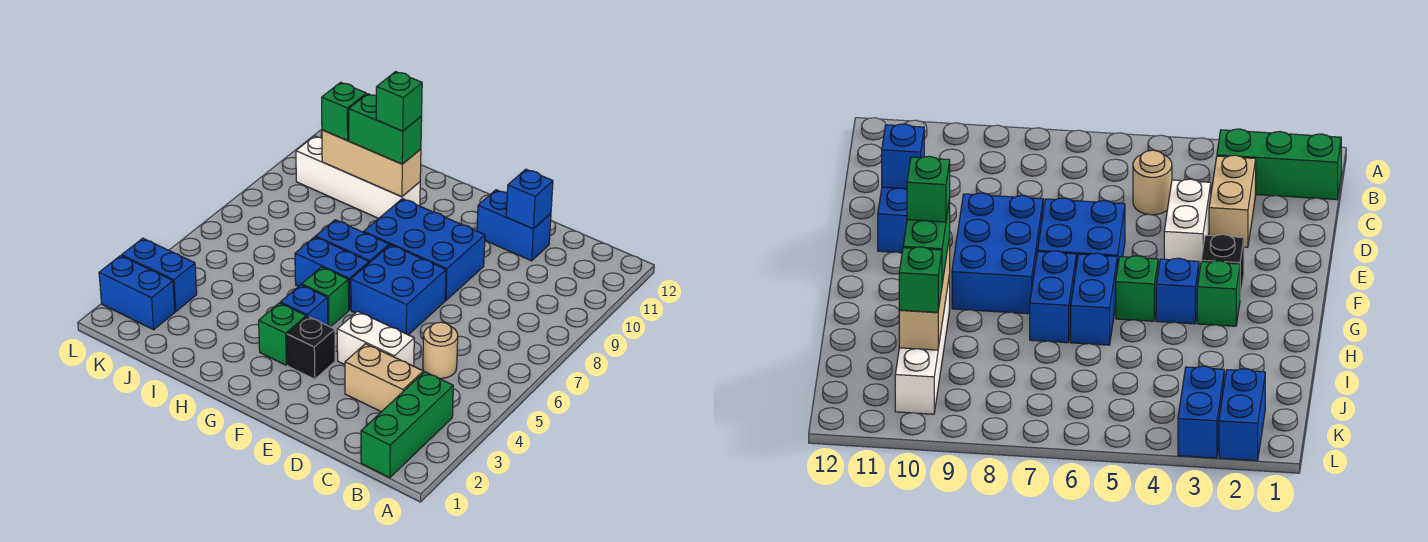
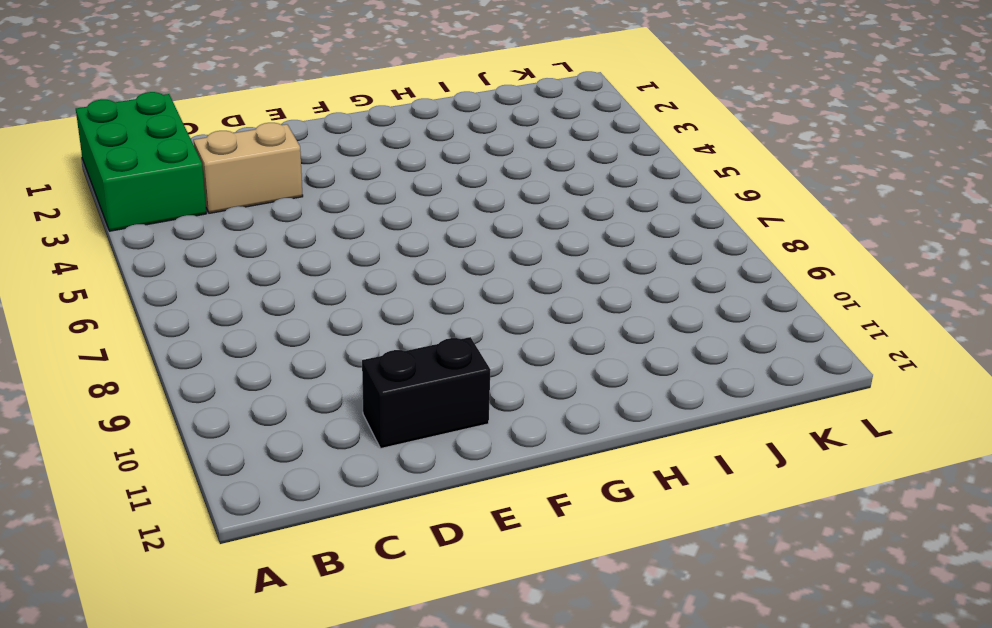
green 2x3 brick [76,92,207,231] -> green 1x3 brick [361,372,453,478]
black 1x2 brick [362,337,490,448] -> blue 1x2 brick [477,190,551,261]
none -> tan 1x1 round brick [423,322,458,379]
none -> white 1x2 brick [337,311,414,366]
none -> blue 2x2 brick [351,245,446,335]

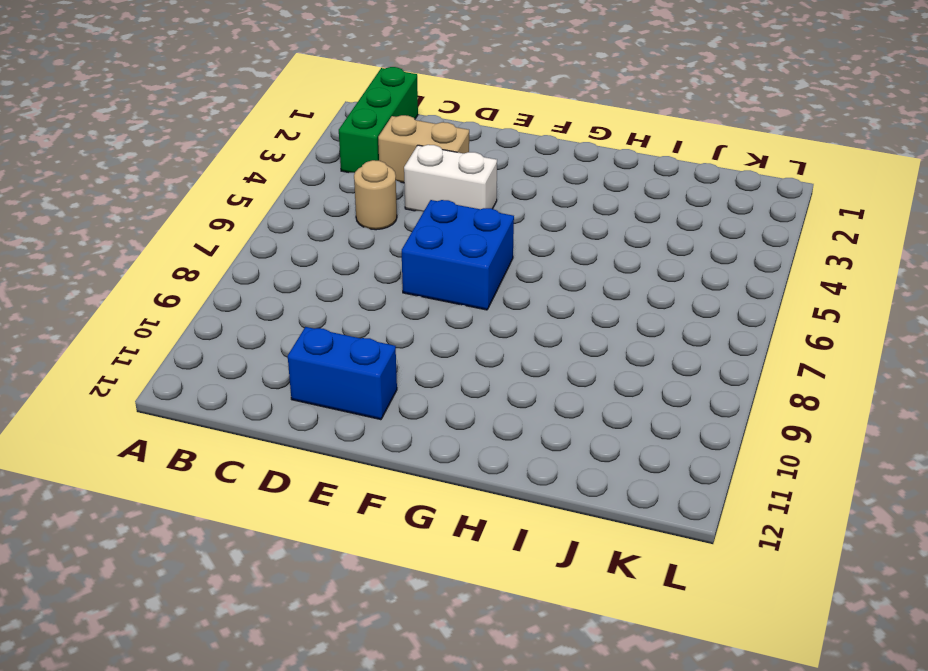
none -> blue 2x3 brick [364,199,485,300]
none -> black 1x1 brick [287,316,335,379]
none -> green 1x1 brick [259,303,306,365]

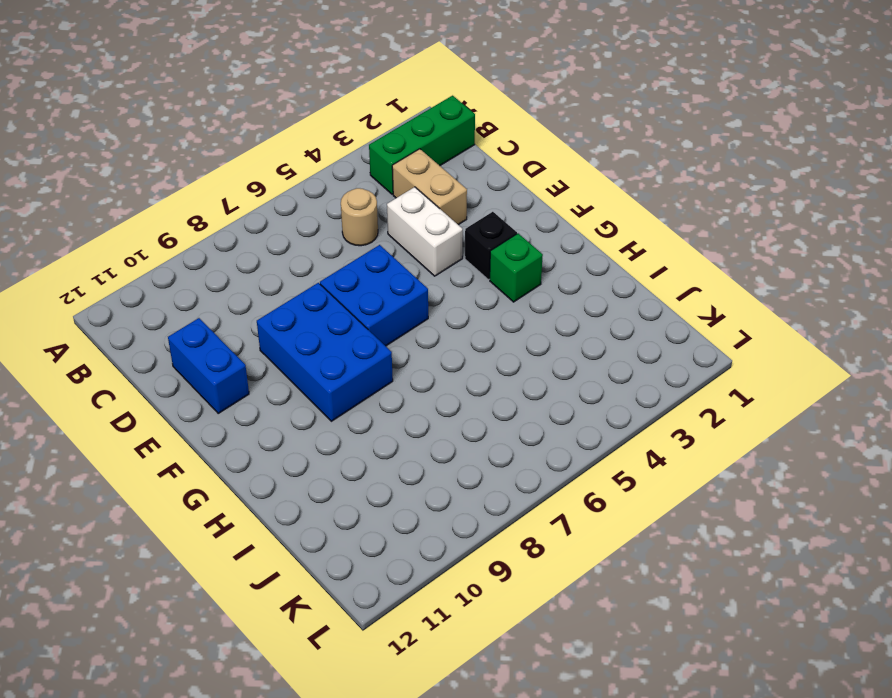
none -> blue 1x1 brick [280,285,328,325]
none -> green 1x1 brick [302,267,349,327]
none -> blue 1x2 brick [295,237,369,310]

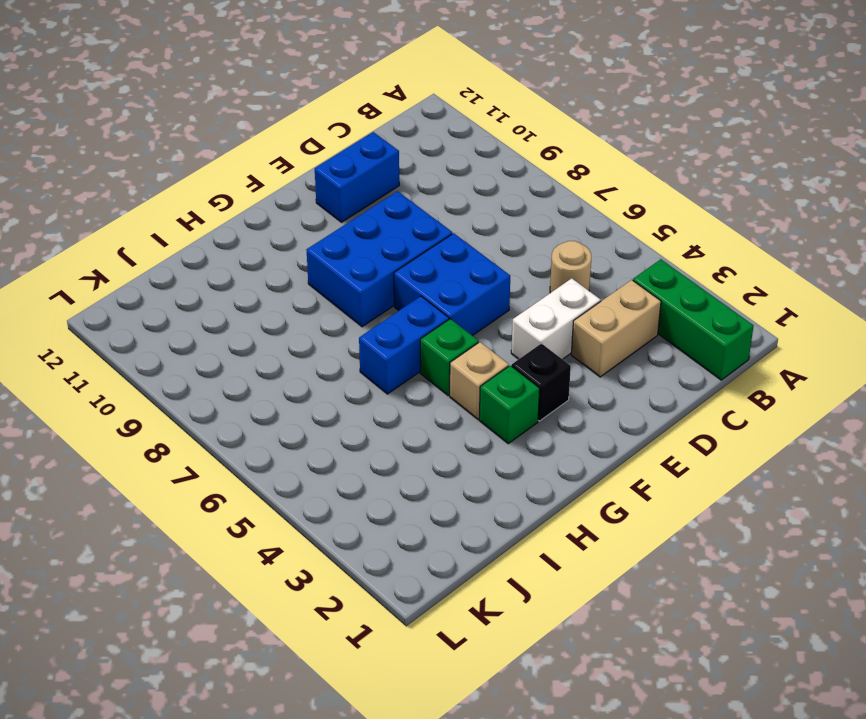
tan 1x1 brick [450,342,509,419] -> blue 1x1 brick [280,285,328,325]
none -> blue 1x2 brick [316,220,389,263]
none -> white 1x4 brick [296,136,420,218]
none -> blue 1x2 brick [99,256,175,330]

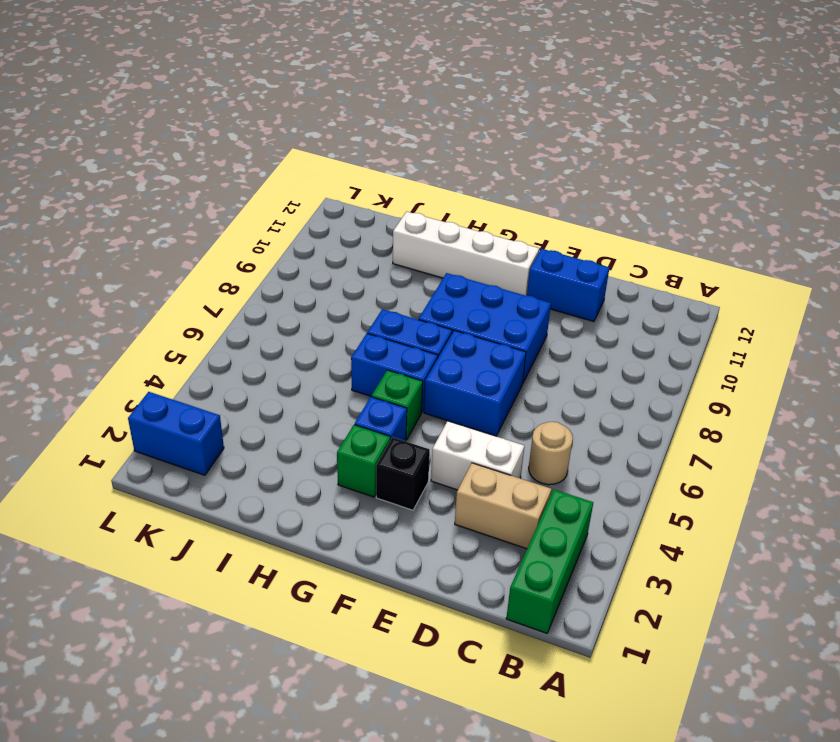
white 1x4 brick [393,211,539,296] -> white 1x4 brick moved to [296,136,420,218]
none -> blue 1x2 brick [122,238,197,312]
none -> blue 1x1 brick [506,169,553,229]
none -> tan 1x3 brick [322,130,421,197]

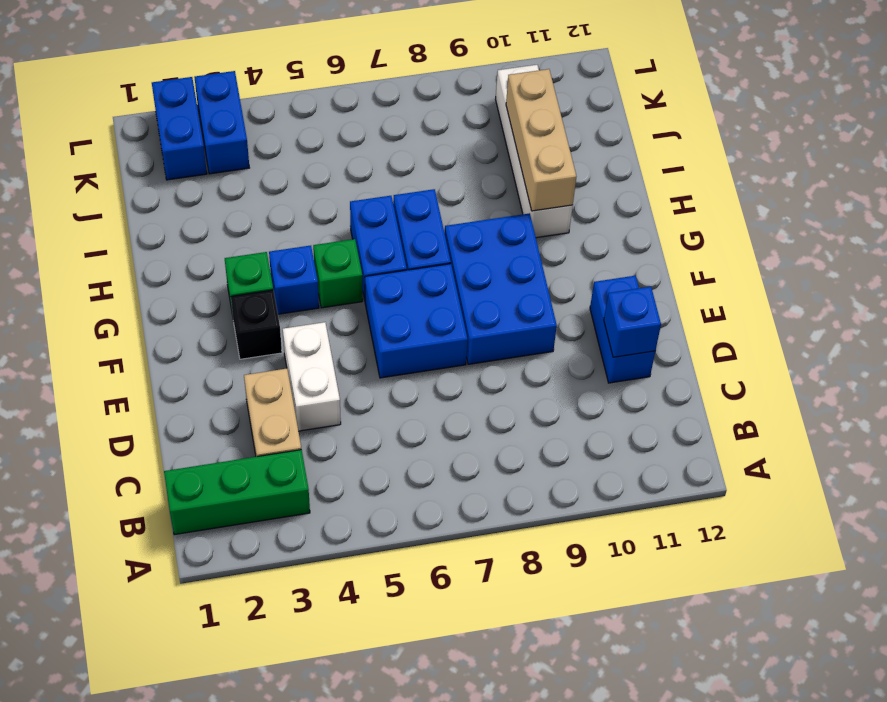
none -> tan 1x1 round brick [423,322,458,379]
none -> green 1x2 brick [349,94,422,164]
none -> green 1x1 brick [322,82,366,141]

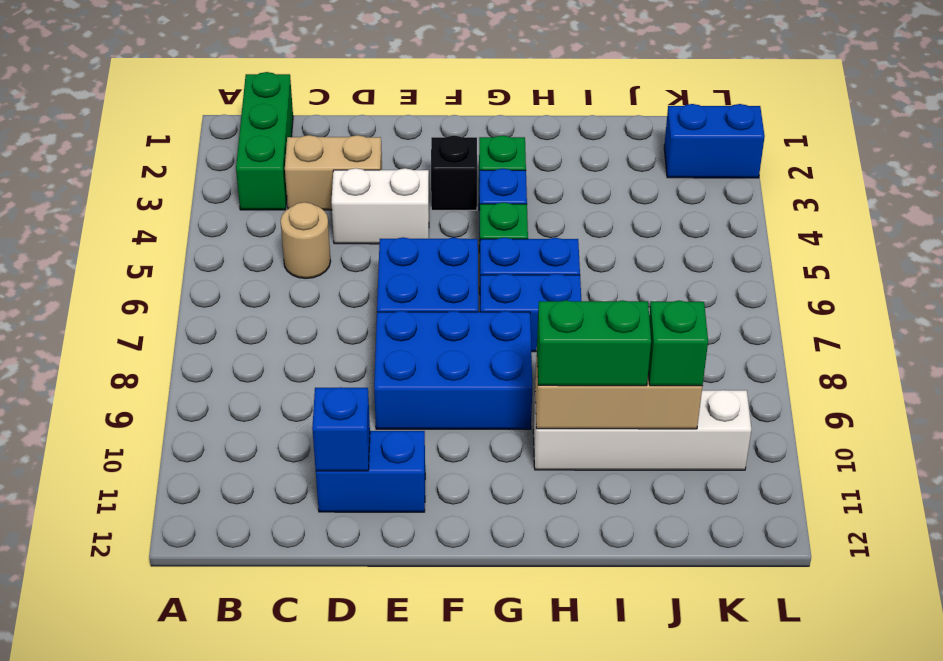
none -> blue 1x2 brick [122,238,197,312]
none -> green 1x1 brick [376,72,422,131]

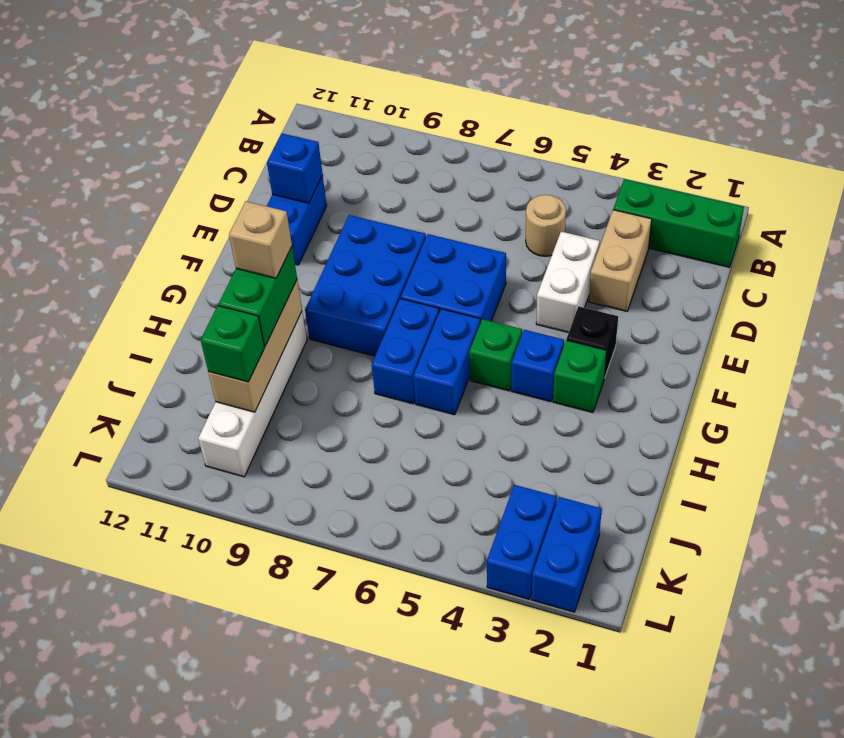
tan 1x1 brick [229,201,292,278] -> green 1x1 brick [376,72,422,131]

